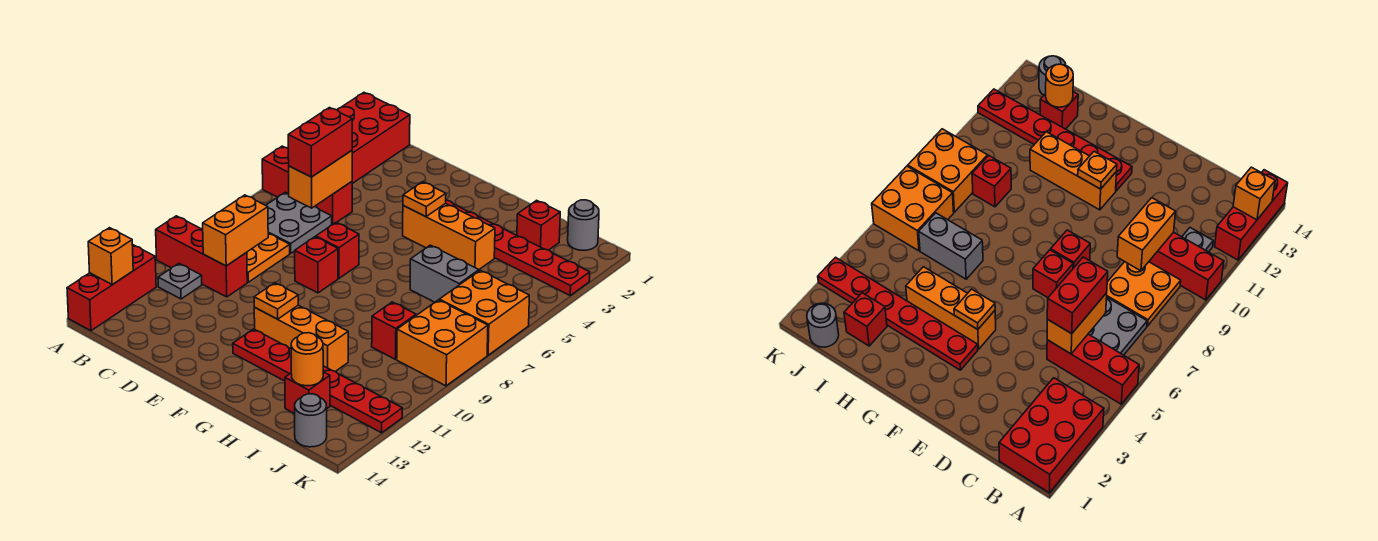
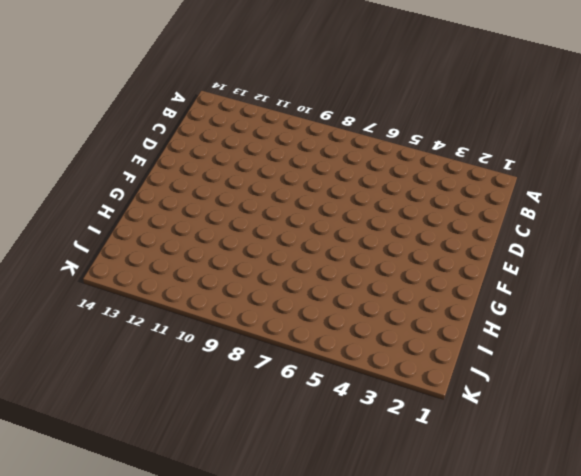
none -> red 2x3 brick [337,93,410,184]
none -> red 1x3 brick [262,146,352,225]
none -> red 1x3 brick [156,216,247,297]

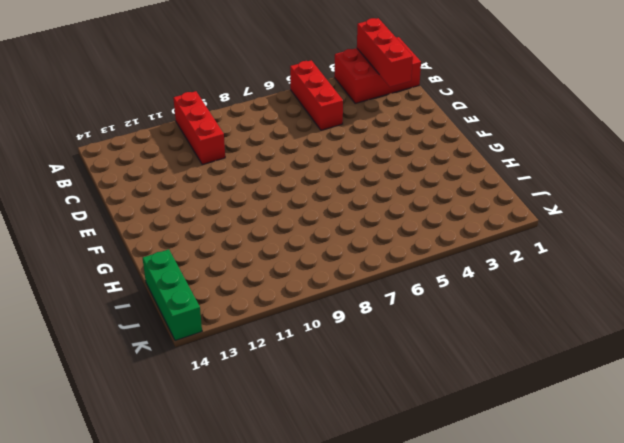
red 1x3 brick [357,18,413,87] -> red 1x3 brick turned to [67,245,156,331]
green 1x3 brick [143,249,202,341] -> grey 1x1 round brick [295,394,327,447]
none -> grey 2x2 plate [266,192,332,253]
none -> orange 2x2 plate [246,233,290,282]
none -> grey 1x1 plate [158,264,202,299]

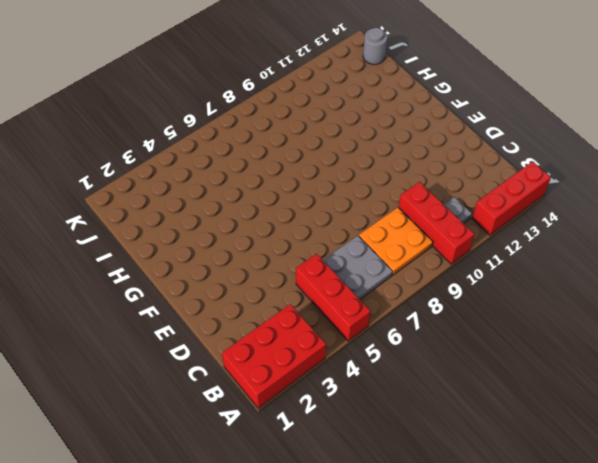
none -> red 1x1 brick [316,223,359,278]
none -> red 1x1 brick [295,237,338,293]
none -> red 1x6 plate [446,200,590,295]

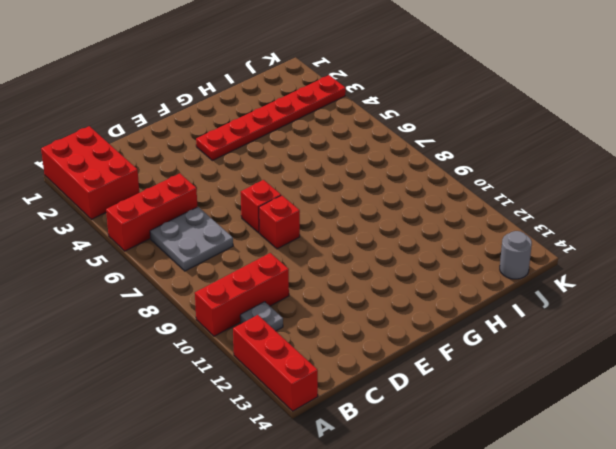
none -> orange 2x2 plate [246,233,290,282]
none -> orange 1x3 brick [403,203,495,269]
none -> orange 1x3 brick [254,305,348,372]

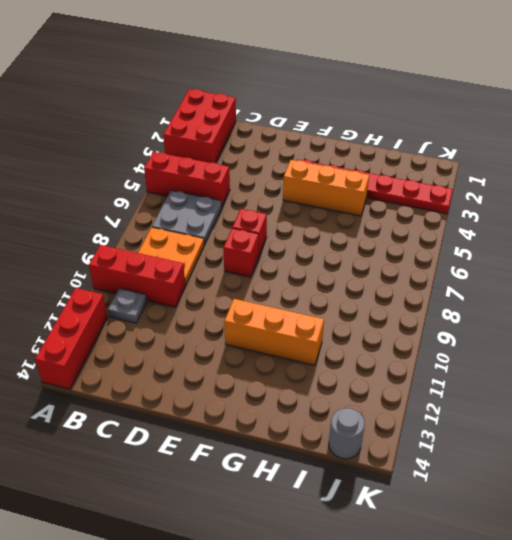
none -> red 1x6 plate [233,329,402,433]
none -> grey 1x2 brick [410,245,479,302]
none -> red 1x1 brick [517,200,560,250]

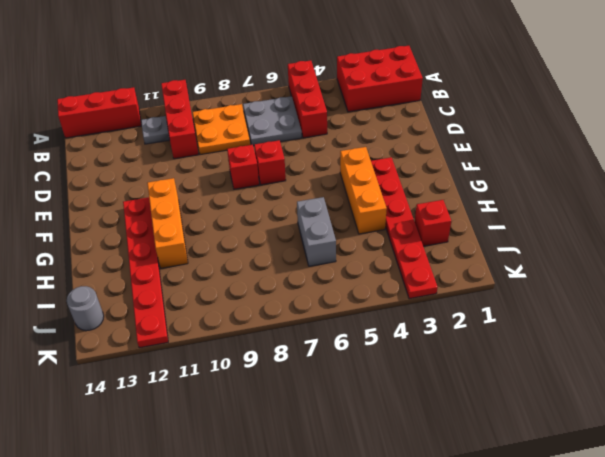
none -> red 1x1 brick [372,302,416,359]
none -> red 1x1 brick [285,372,330,414]
none -> grey 1x1 round brick [568,200,599,250]

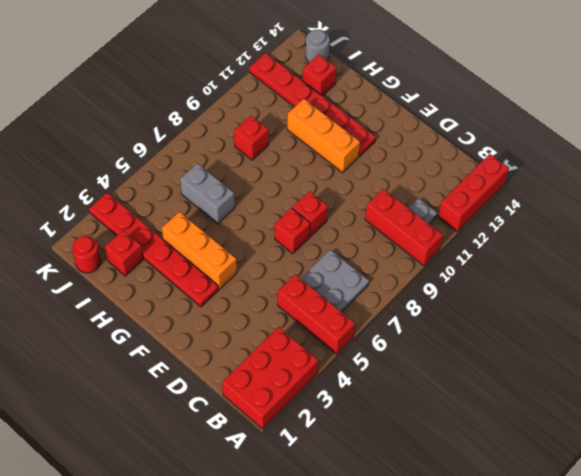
red 1x1 round brick [72,236,101,273] -> grey 1x1 round brick [568,200,599,250]
none -> orange 2x2 plate [246,233,290,282]
none -> orange 2x2 brick [439,270,529,355]
none -> orange 2x2 brick [397,300,488,386]

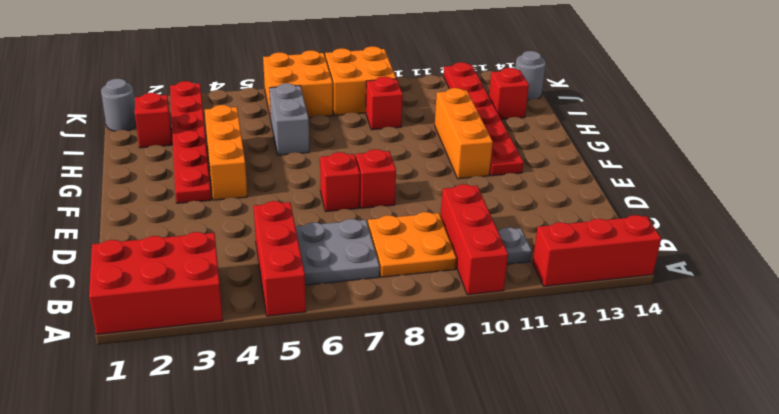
none -> orange 1x1 brick [88,228,133,285]
none -> orange 1x2 brick [289,151,352,208]
none -> orange 1x2 brick [202,195,268,266]

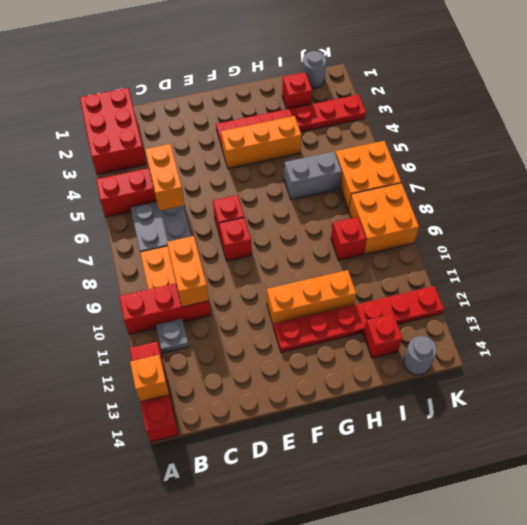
none -> orange 1x1 plate [403,182,446,217]
none -> orange 1x1 plate [254,283,298,319]
none -> orange 1x1 round brick [291,333,323,386]

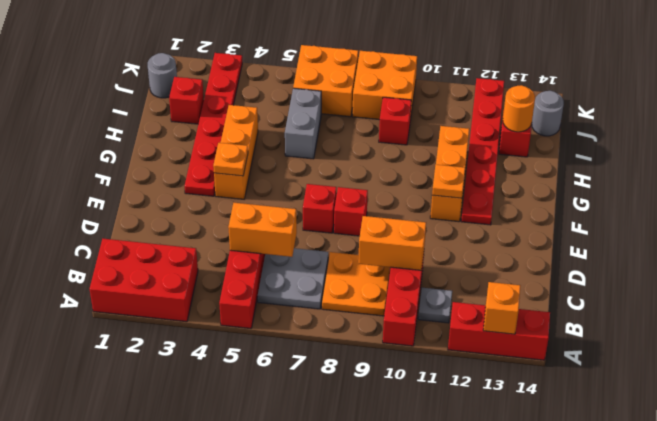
none -> red 1x2 brick [288,108,352,177]

